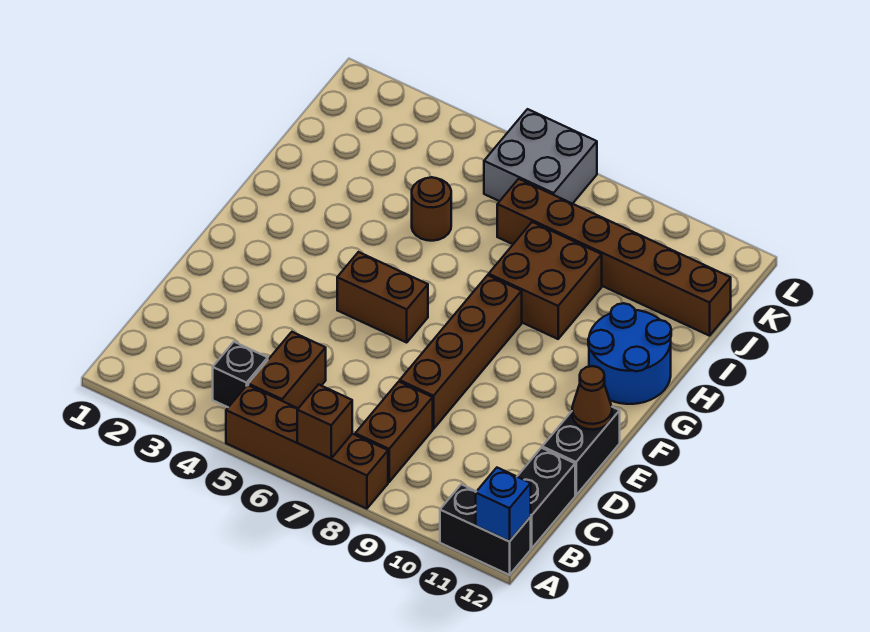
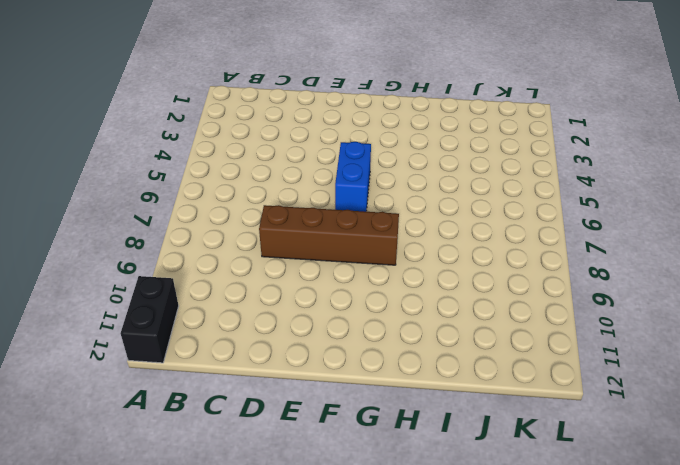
blue 1x2 brick [335,142,371,212] -> brown 1x2 brick [337,252,428,342]
none -> brown 1x4 brick [226,385,388,509]
none -> black 1x1 brick [213,342,268,407]
none -> brown 1x2 brick [248,332,326,408]

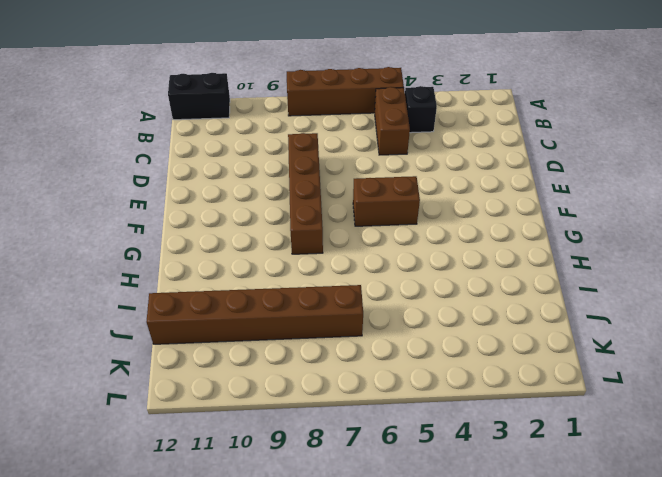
none -> brown 1x2 brick [355,382,433,482]
none -> black 1x2 brick [517,448,575,548]
none -> black 1x2 brick [542,407,620,495]

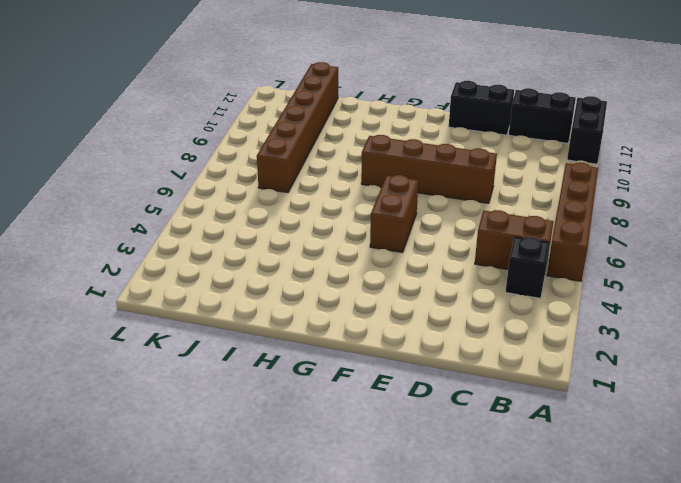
none -> brown 1x2 brick [355,382,433,482]
none -> blue 2x2 round brick [588,303,671,404]
none -> brown 2x2 brick [489,222,602,339]

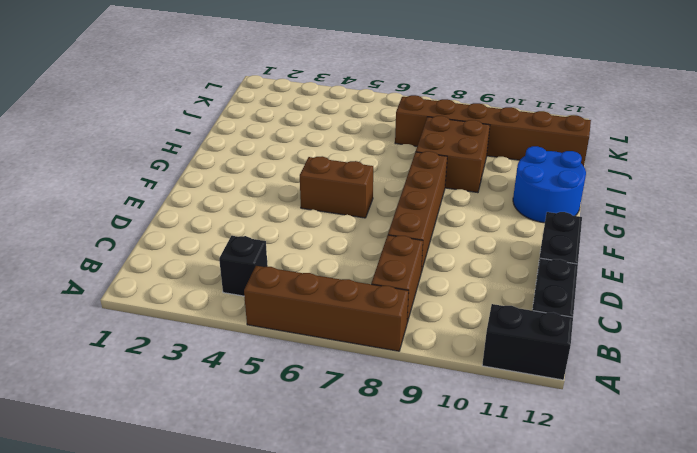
none -> brown 1x2 brick [248,332,326,408]
none -> brown 1x1 round brick [412,177,451,241]
none -> grey 2x2 brick [484,109,597,204]

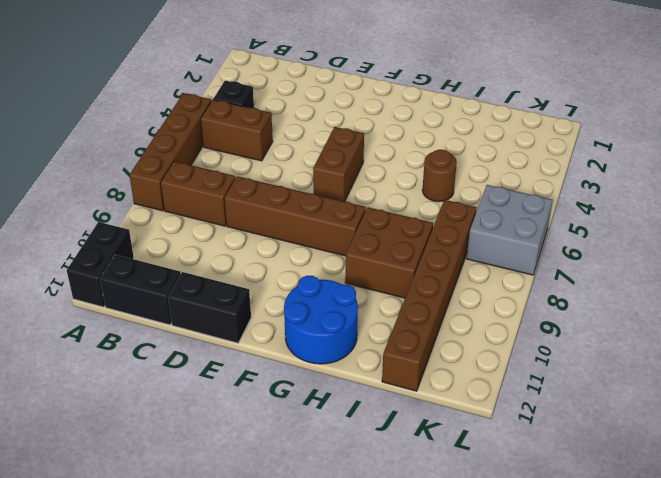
none -> brown 1x1 brick [297,384,352,458]
none -> blue 1x1 brick [476,468,531,542]
none -> brown 1x1 cone [572,366,612,430]

